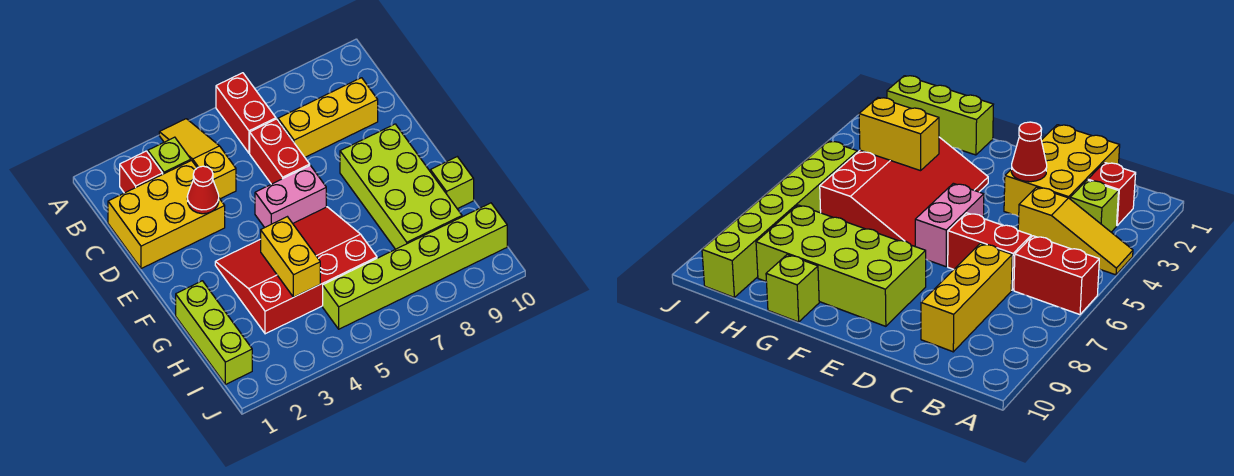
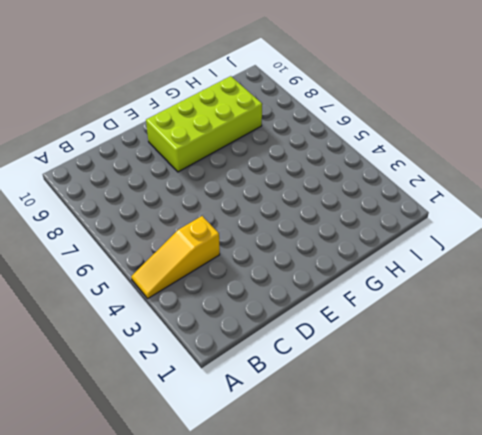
none -> red 1x2 brick [216,73,276,153]
none -> red 1x1 brick [120,151,163,193]
none -> lime 1x1 brick [148,137,191,174]

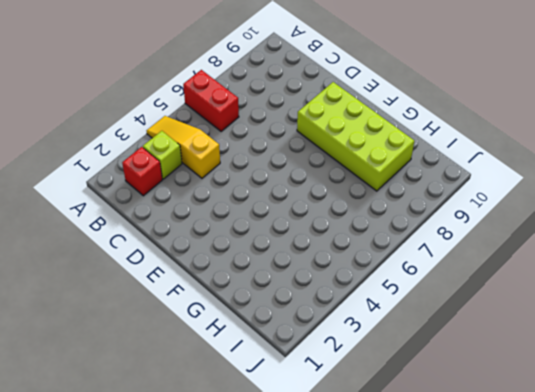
none -> yellow 2x3 brick [108,160,225,269]
none -> red 1x2 brick [250,119,310,184]
none -> yellow 1x3 brick [278,78,378,157]

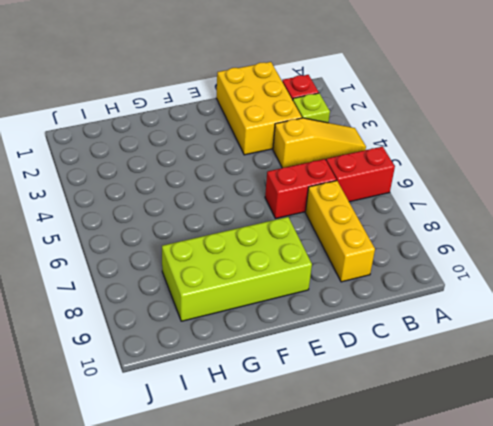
none -> pink 1x2 brick [255,165,326,228]
none -> red 3x4 slope [215,207,377,334]
none -> lime 1x3 brick [176,281,252,384]

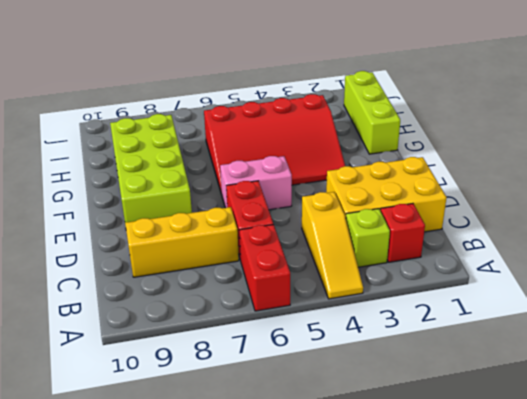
none -> lime 1x1 brick [430,157,474,209]
none -> lime 1x6 brick [323,203,507,329]
none -> red 1x1 cone [187,166,219,214]

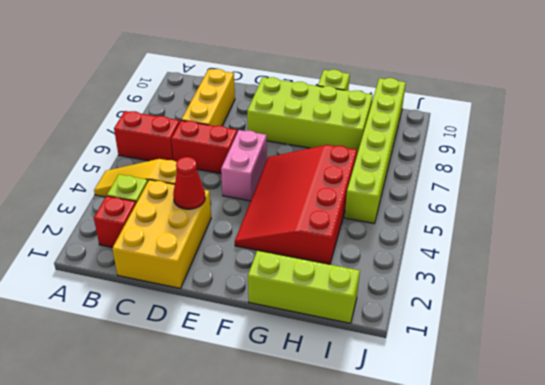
none -> yellow 1x2 brick [261,217,320,297]

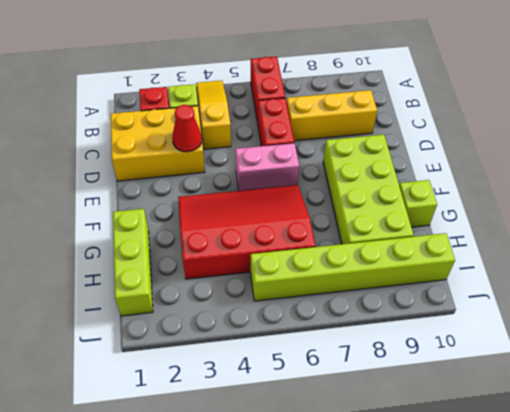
none -> yellow 1x2 brick [261,217,320,297]

